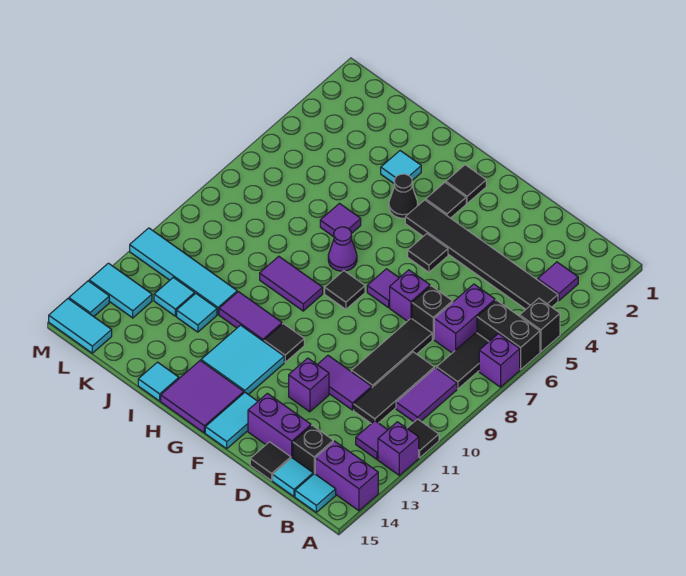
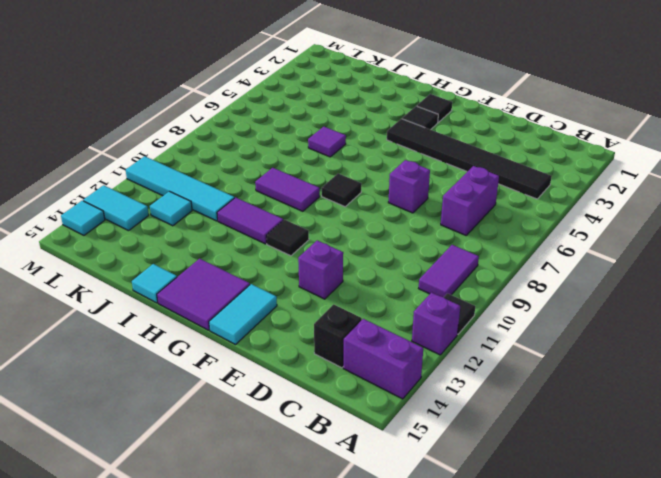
none -> black 1x1 brick [520,298,560,352]
none -> black 1x2 brick [477,300,540,369]
none -> purple 1x1 brick [479,334,520,387]
none -> purple 1x1 tile [538,262,578,301]

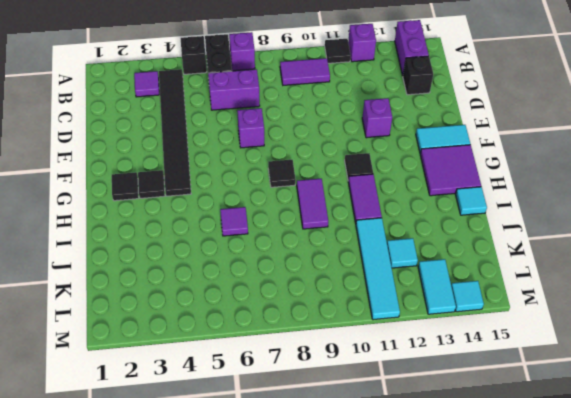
none -> black 1x2 tile [437,333,489,389]
none -> purple 1x1 tile [356,421,387,459]
none -> cyan 1x1 tile [295,474,336,512]
none -> black 1x3 tile [354,352,435,424]

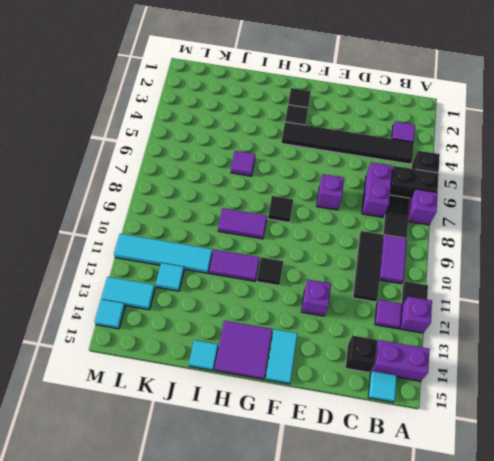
none -> cyan 1x1 tile [273,458,313,496]
none -> black 1x1 brick [412,286,453,339]
none -> black 1x3 tile [351,319,432,387]
none -> purple 1x2 tile [317,356,372,410]

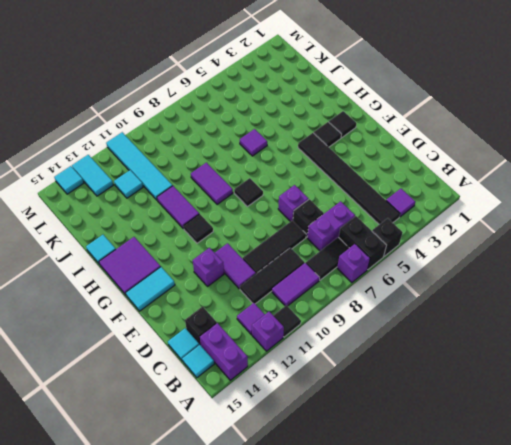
none -> purple 1x2 brick [248,393,311,458]
none -> black 1x1 tile [250,442,291,481]
none -> black 1x1 tile [408,234,448,272]
none -> purple 1x1 tile [367,269,399,308]

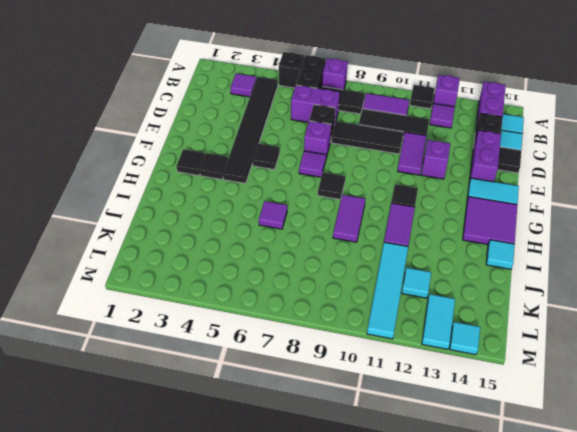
none -> cyan 2x2 tile [201,325,284,395]
none -> black 1x1 cone [389,174,418,218]
none -> purple 1x1 cone [328,227,357,271]
none -> cyan 1x1 tile [381,151,421,183]

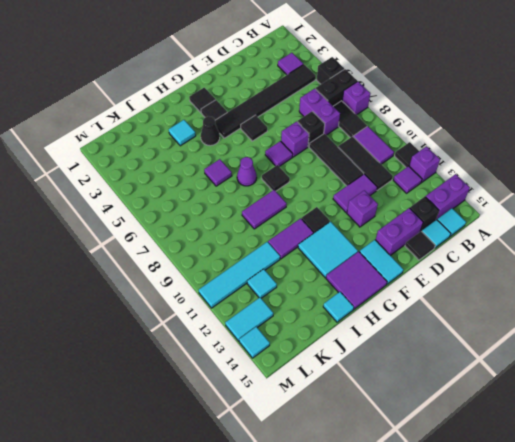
none -> cyan 1x1 tile [177,293,217,332]
none -> cyan 1x2 tile [49,299,112,353]

